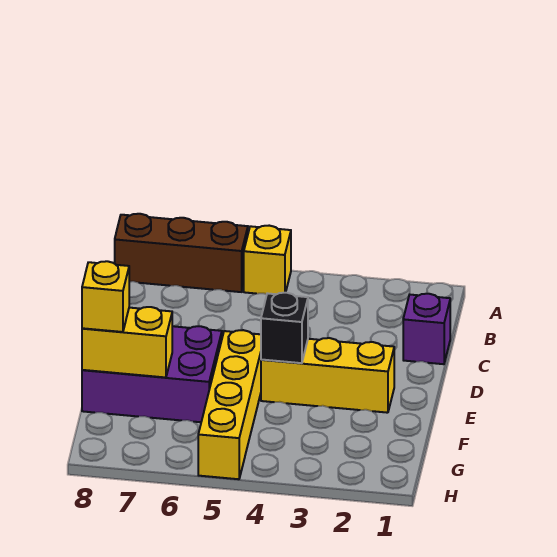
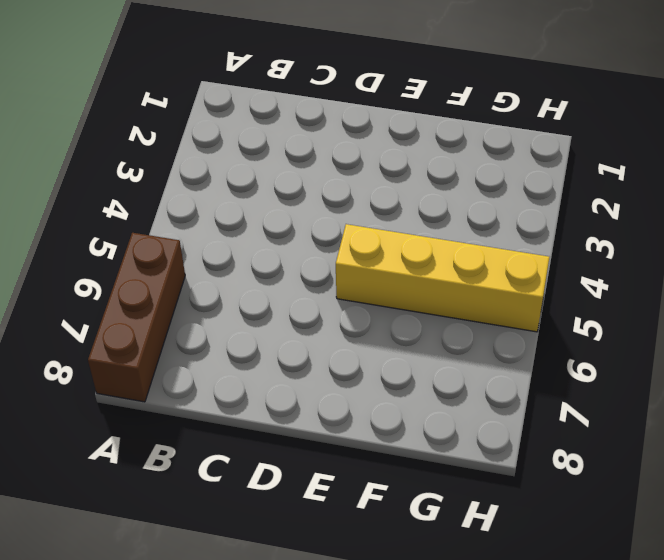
none -> yellow 1x1 brick [244,226,291,294]
none -> purple 1x1 brick [403,294,450,364]

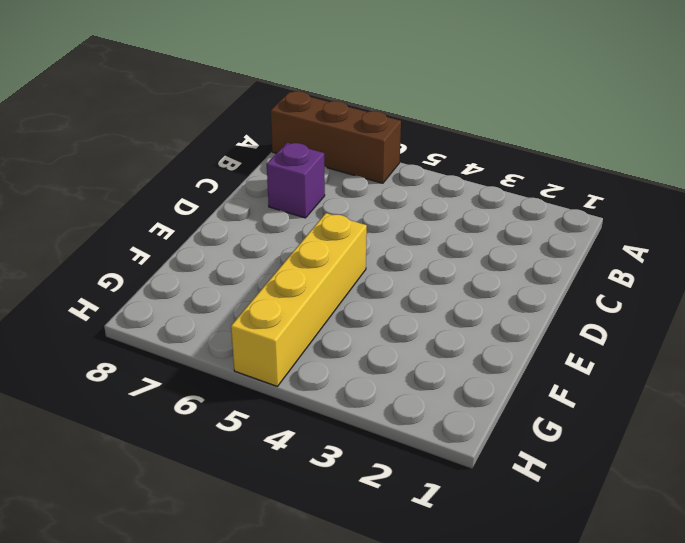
purple 1x1 brick [267,143,325,218] -> purple 1x1 brick moved to [403,294,450,364]
none -> yellow 1x1 brick [244,226,291,294]
none -> yellow 1x3 brick [261,338,394,413]

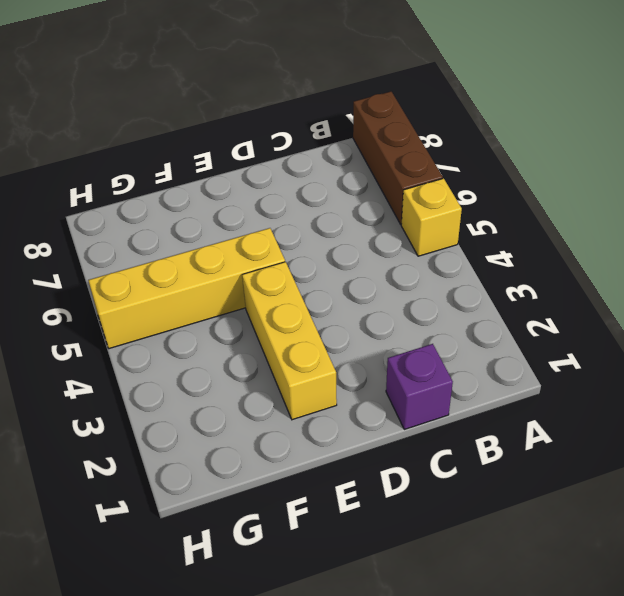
none -> purple 2x3 brick [82,326,222,422]
none -> black 1x1 brick [261,293,308,363]

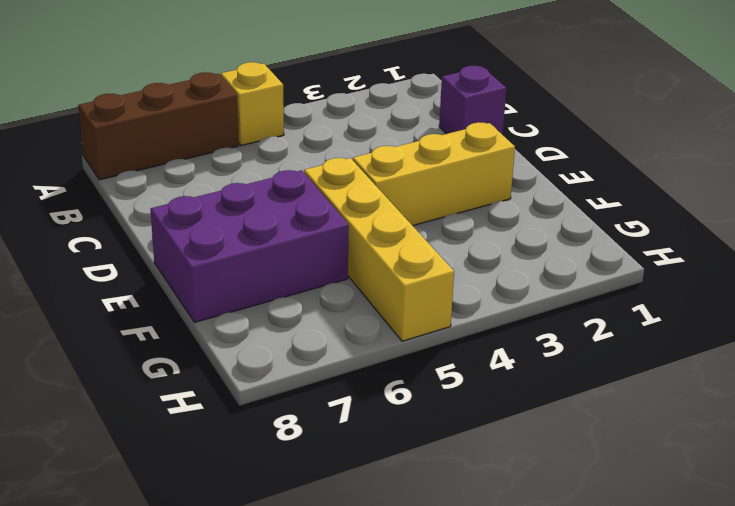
none -> black 1x1 brick [261,293,308,363]
none -> yellow 1x2 brick [82,307,172,377]

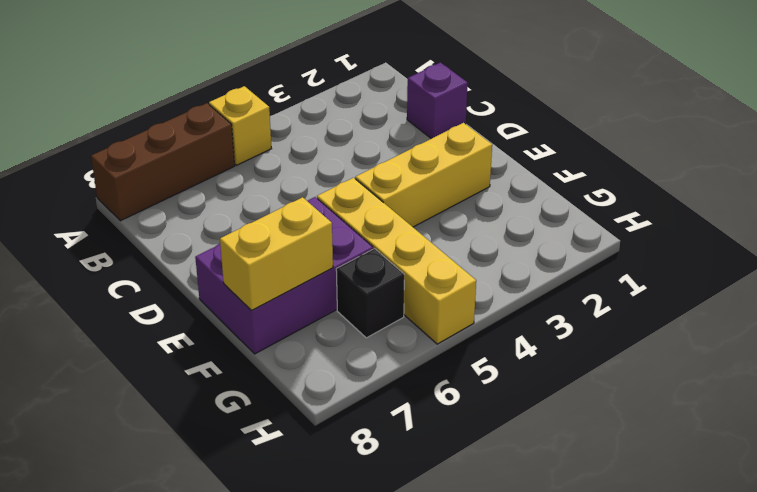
black 1x1 brick [336,249,404,338] -> black 1x1 brick moved to [261,293,308,363]
none -> yellow 1x1 brick [82,261,129,332]

